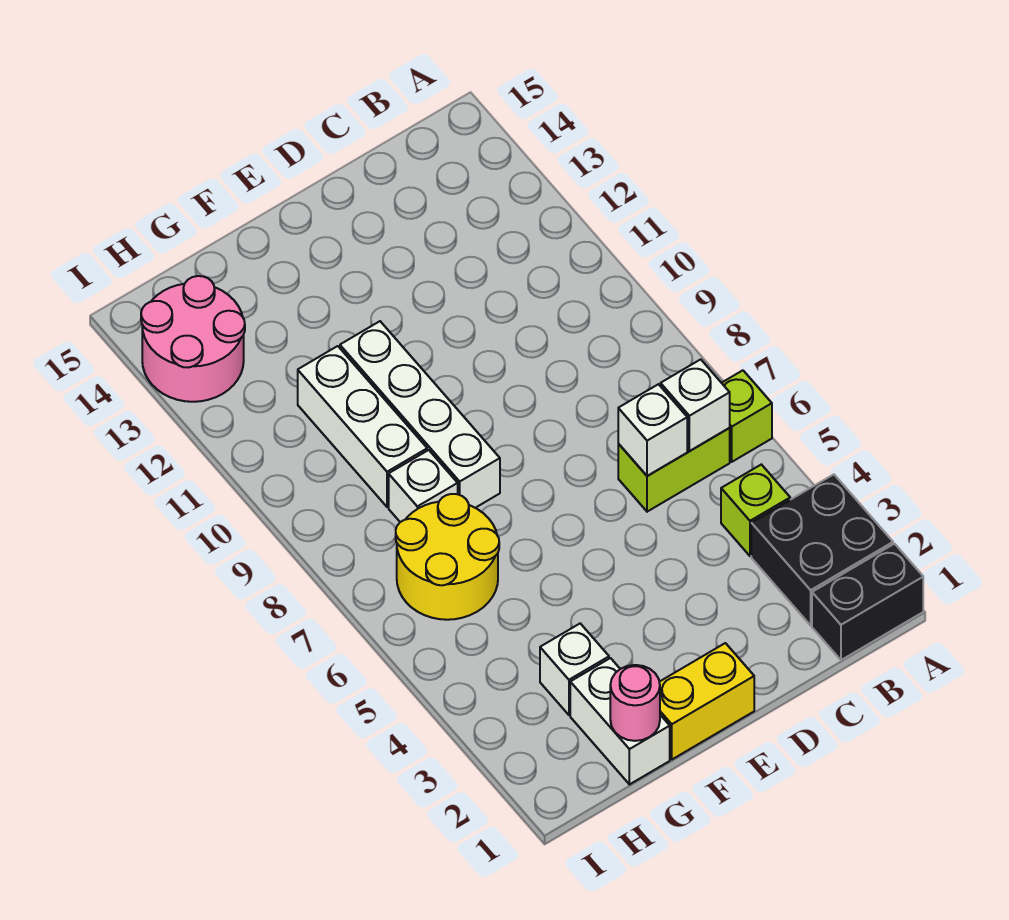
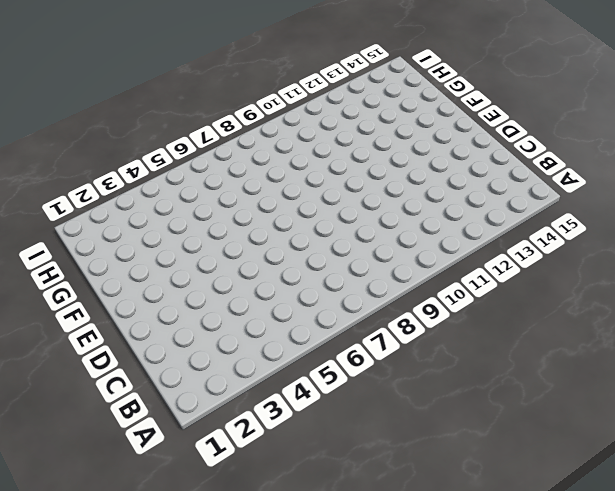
none -> black 1x2 brick [812,544,923,660]
none -> black 2x2 brick [751,474,893,625]
none -> lime 1x1 brick [722,370,772,462]

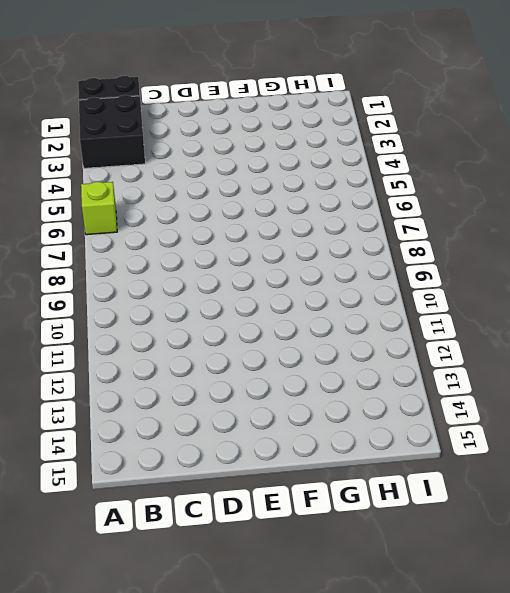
none -> lime 1x1 brick [721,464,790,556]
none -> lime 1x2 brick [618,428,730,512]
none -> yellow 1x2 brick [659,643,754,759]

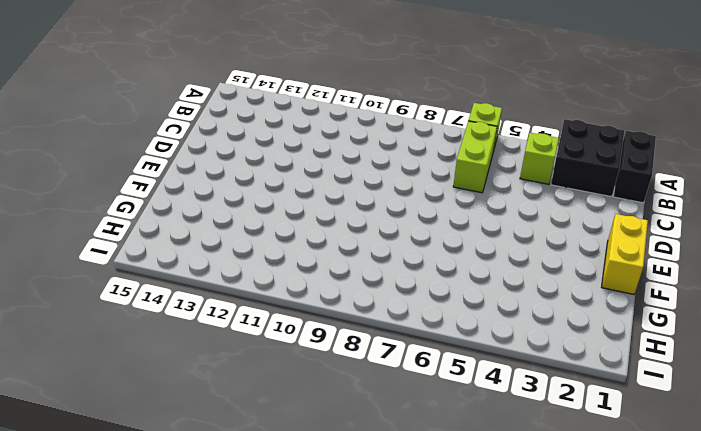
none -> white 1x4 brick [340,321,500,508]
none -> white 1x2 brick [570,658,670,784]
none -> white 1x1 brick [540,624,609,715]

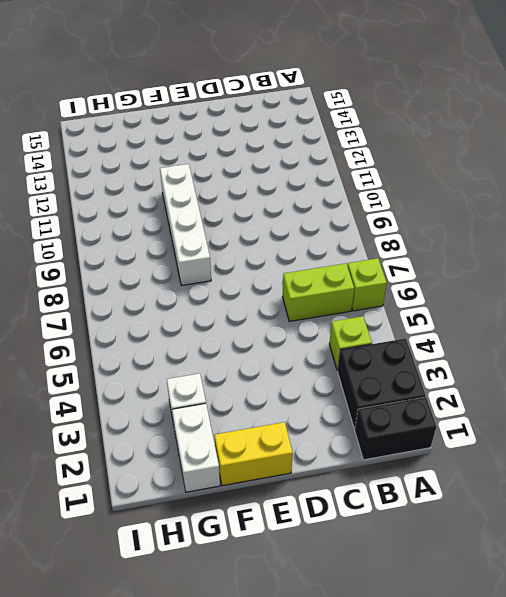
none -> yellow 2x2 round brick [396,494,499,620]
none -> white 1x1 brick [389,450,458,522]
none -> white 1x3 brick [298,346,427,507]

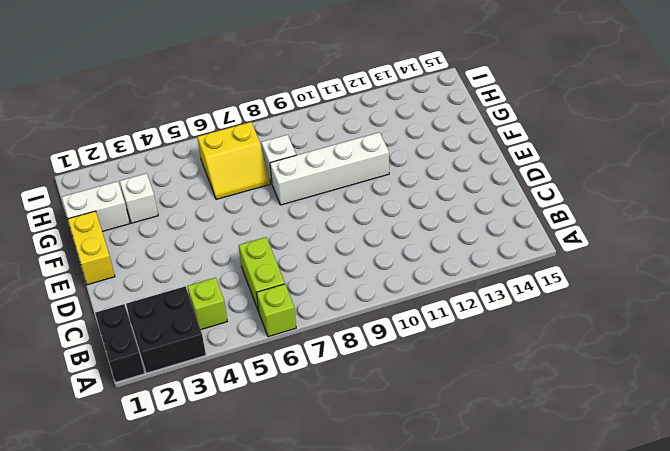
yellow 2x2 slope [197,122,270,200] -> yellow 2x2 round brick [396,494,499,620]
none -> white 1x3 brick [298,346,427,507]
none -> pink 2x2 round brick [141,276,245,402]
none -> white 1x1 brick [661,359,730,451]

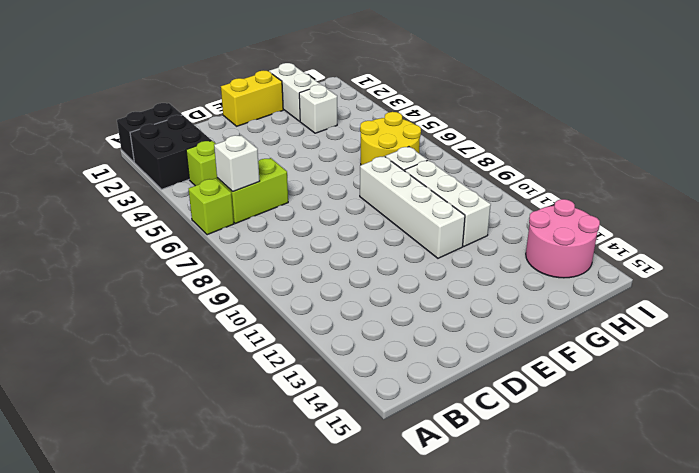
none -> white 1x1 brick [618,384,687,476]
none -> pink 1x1 round brick [610,665,660,741]

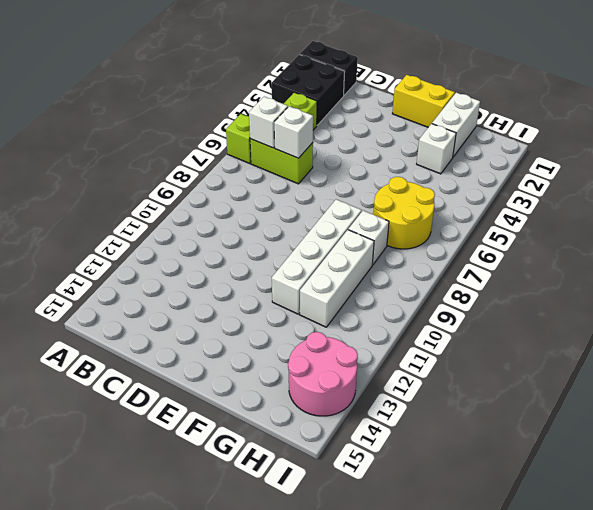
none -> pink 1x1 round brick [610,665,660,741]

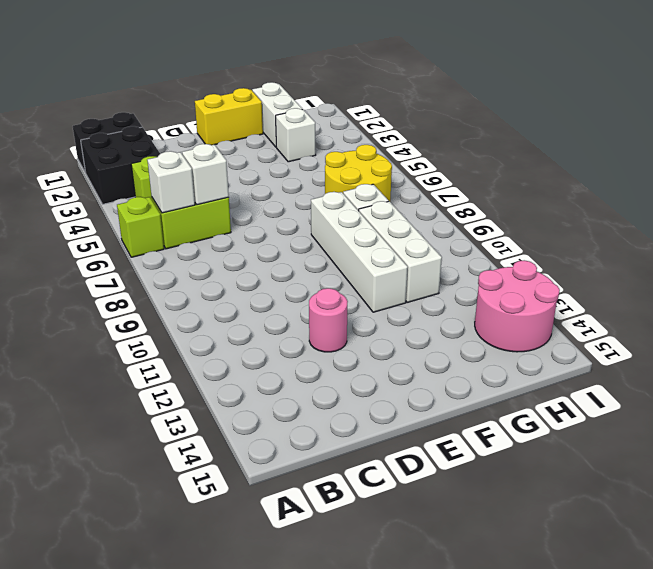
pink 1x1 round brick [309,288,348,352] -> pink 1x1 round brick moved to [610,665,660,741]

